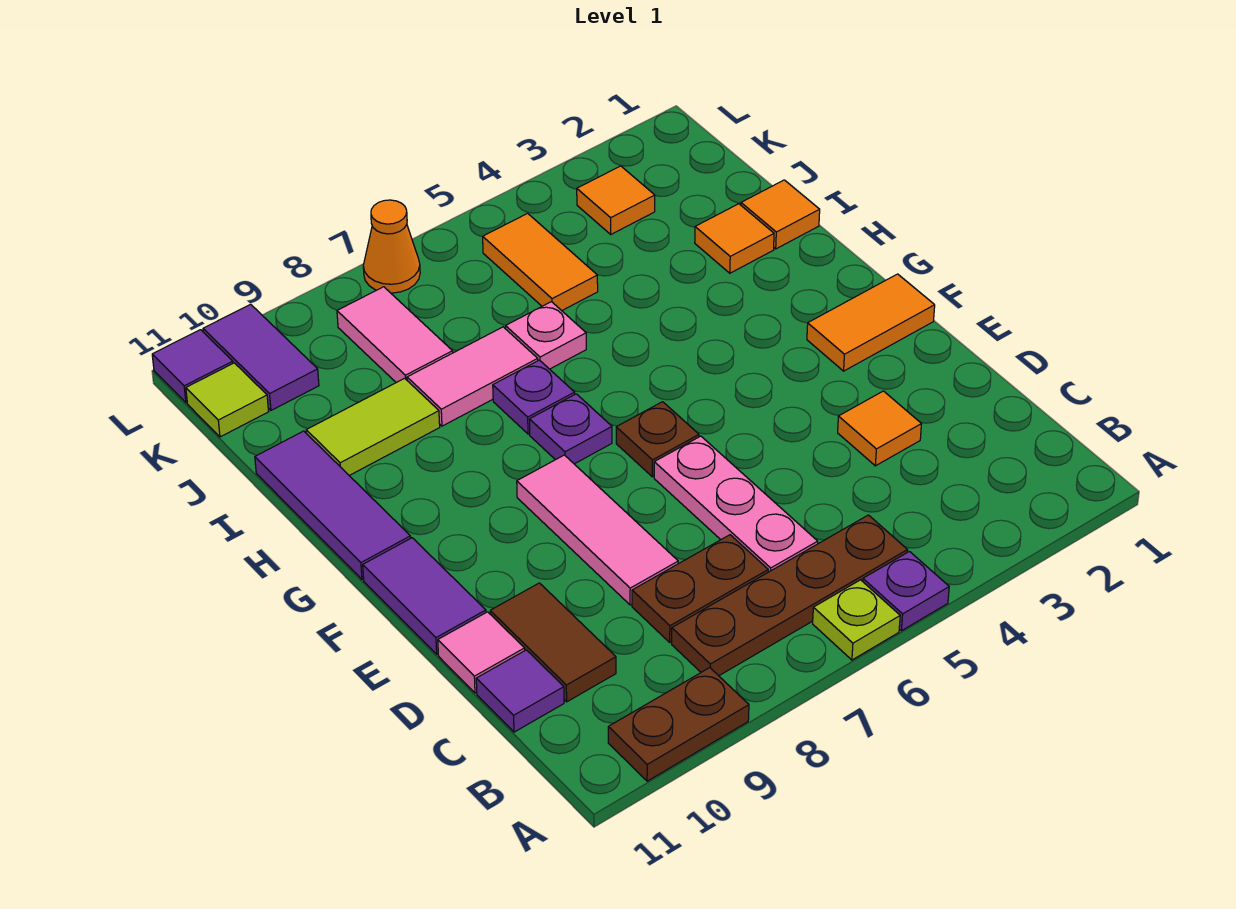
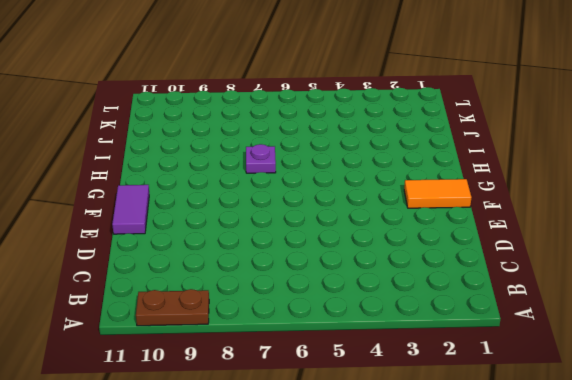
none -> purple 1x1 plate [863,552,949,631]
none -> lime 1x1 plate [813,580,900,660]
none -> brown 1x4 plate [672,515,907,676]

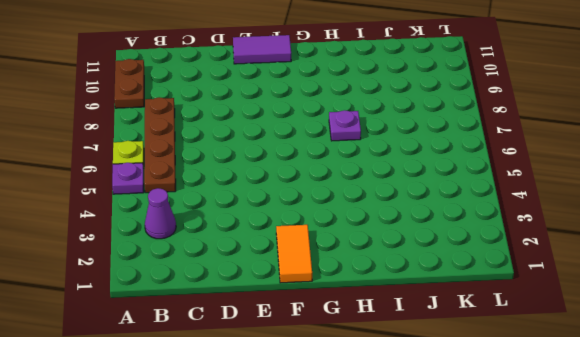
purple 1x1 cone [145,188,176,239] -> none
none -> pink 1x3 plate [654,436,818,572]
none -> brown 1x2 plate [632,535,768,642]
none -> brown 1x2 tile [490,583,616,702]

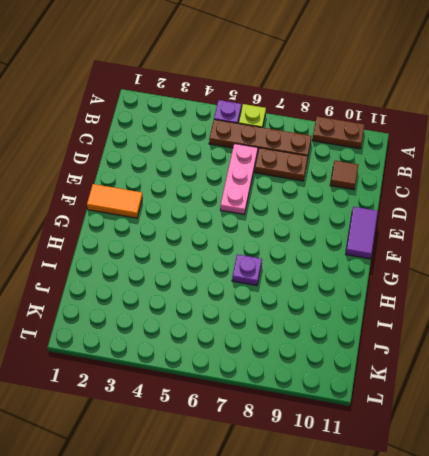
brown 1x1 tile [330,161,358,190] -> brown 1x2 tile [490,583,616,702]
none -> purple 1x1 tile [476,650,564,732]
none -> orange 1x1 tile [838,391,921,466]
none -> pink 1x3 tile [517,455,678,605]

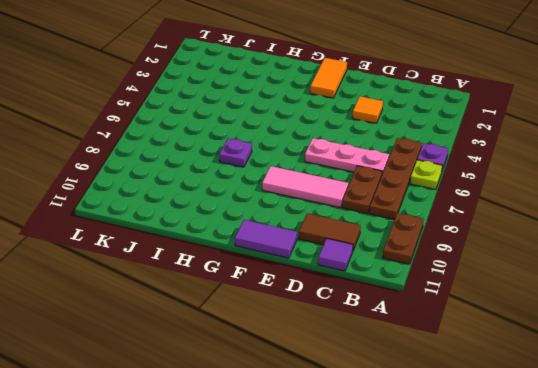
none -> pink 1x1 tile [438,612,525,693]
none -> brown 1x1 plate [616,402,699,477]
none -> purple 1x1 plate [529,394,612,464]

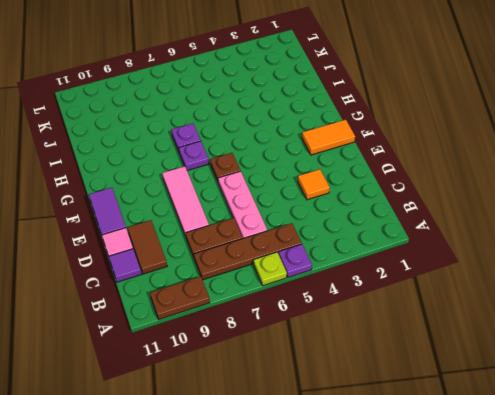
none -> purple 1x3 tile [255,431,411,579]
none -> orange 1x1 tile [741,180,820,249]
none -> orange 1x1 tile [695,204,774,273]

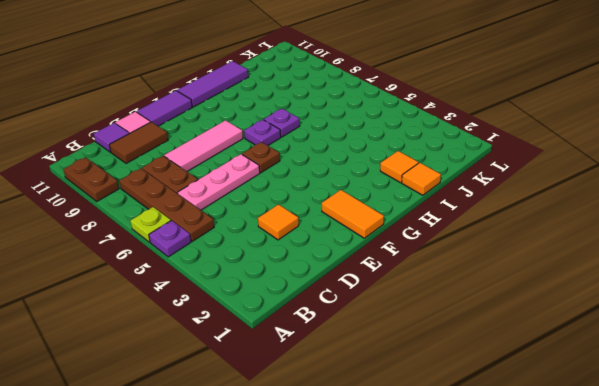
none -> pink 1x1 plate [506,302,586,369]
none -> pink 1x2 tile [407,327,538,426]
none -> lime 1x2 tile [306,378,440,476]

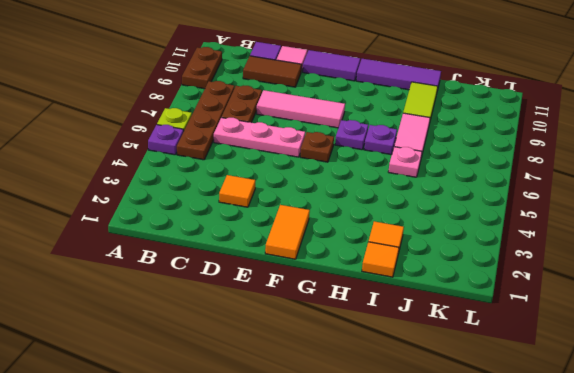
none -> orange 1x2 tile [483,213,598,311]
none -> pink 1x2 tile [337,287,453,383]
none -> orange 1x1 tile [577,166,655,234]

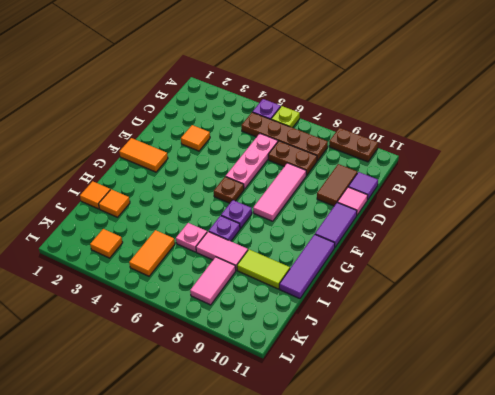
none -> purple 1x2 tile [203,304,319,410]
none -> lime 1x1 tile [186,363,269,437]
none -> orange 1x1 cone [363,200,420,293]

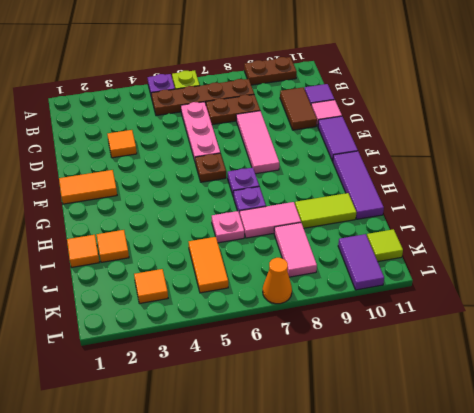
none -> purple 1x1 tile [152,330,233,403]

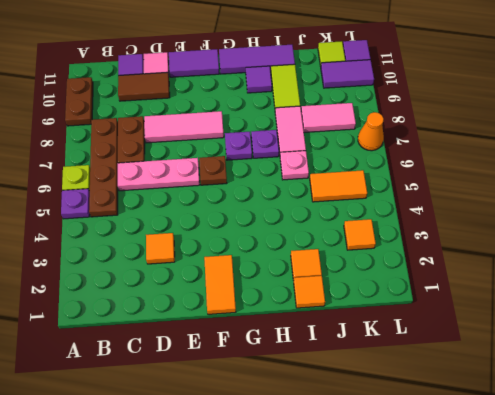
purple 1x1 tile [246,66,272,93] -> none

